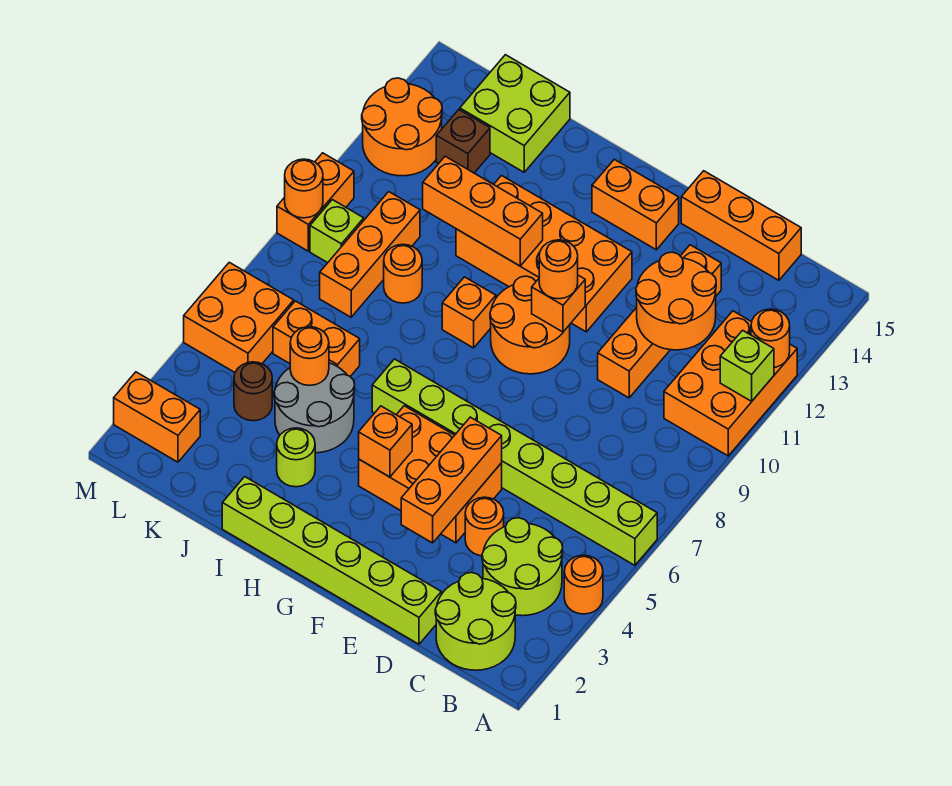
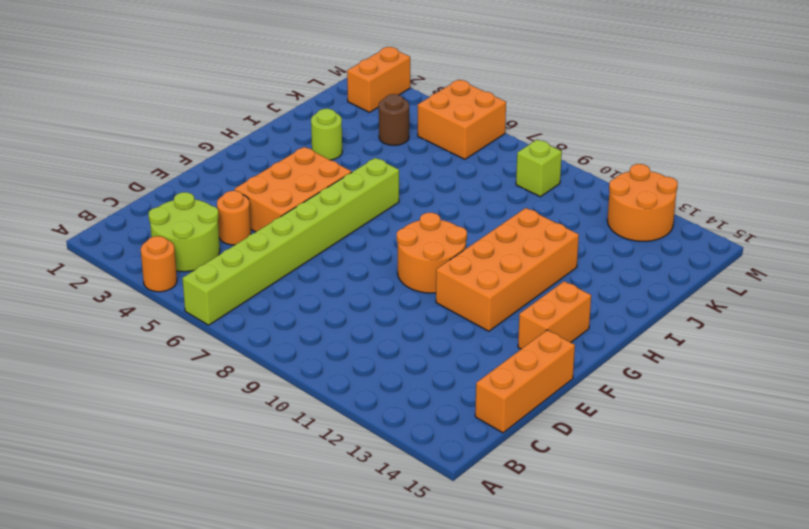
none -> orange 2x3 brick [664,311,797,456]
none -> lime 2x2 round brick [435,573,516,670]
none -> lime 1x6 brick [222,477,441,644]
none -> orange 1x4 brick [598,245,721,398]

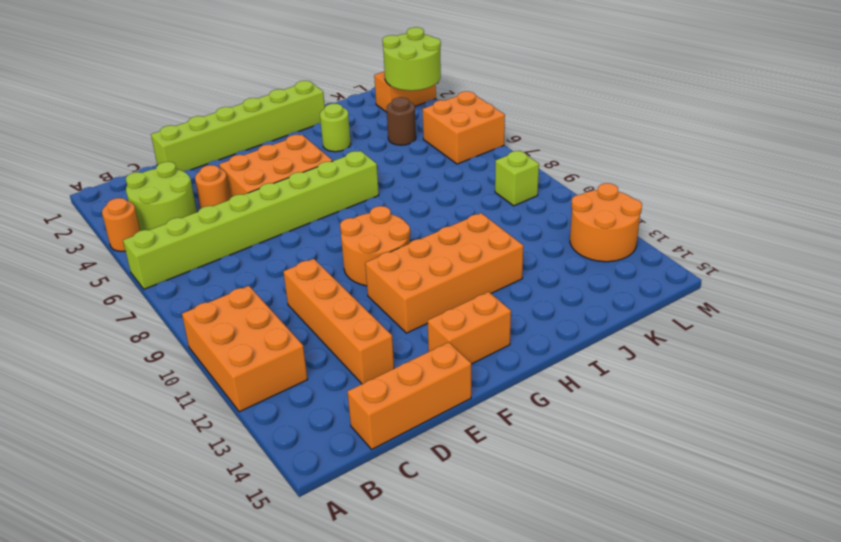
lime 2x2 round brick [382,27,441,91] -> lime 2x2 round brick moved to [435,573,516,670]
none -> orange 1x1 brick [442,277,496,348]
none -> grey 2x2 round brick [274,363,355,453]
none -> orange 1x2 brick [273,301,360,376]
none -> orange 1x1 round brick [384,244,422,303]

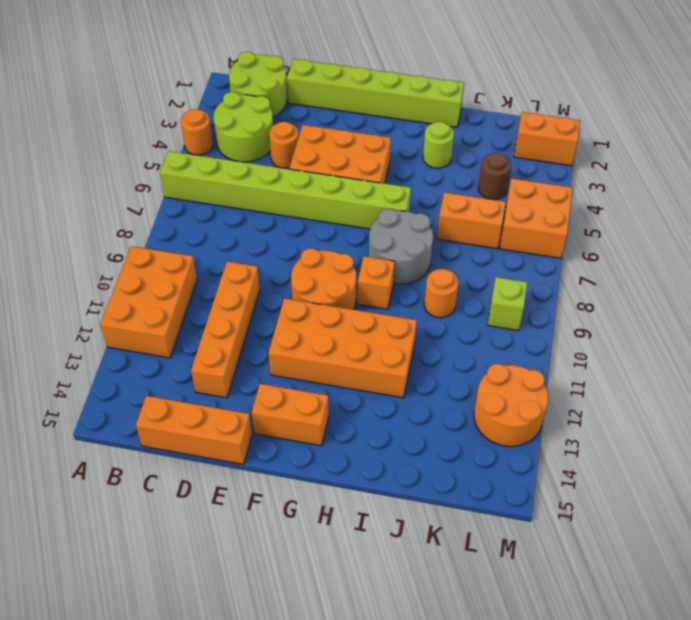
grey 2x2 round brick [369,209,433,284] -> grey 2x2 round brick moved to [274,363,355,453]
none -> lime 2x2 brick [460,55,570,172]
none -> orange 1x3 brick [320,192,420,317]
none -> brown 1x1 brick [436,110,490,173]
none -> orange 1x2 brick [277,153,354,251]

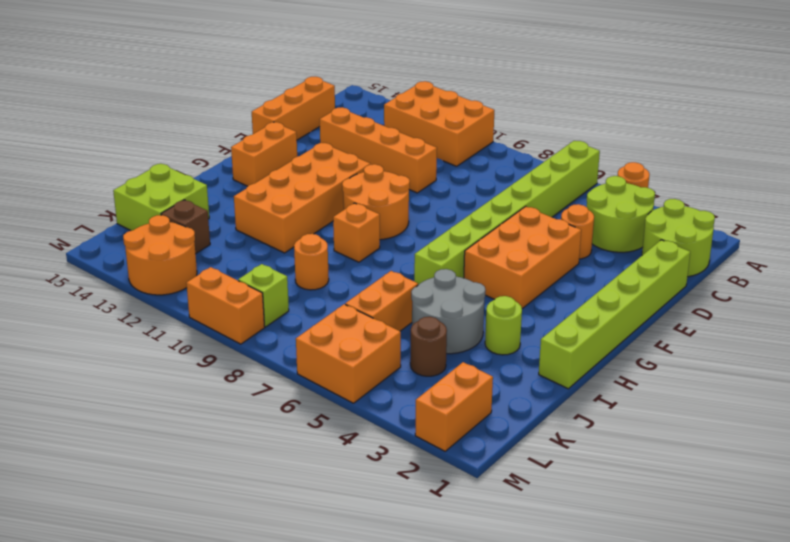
none -> orange 1x3 brick [320,192,420,317]
none -> lime 1x1 brick [720,330,774,401]
none -> orange 1x1 round brick [751,309,790,367]
none -> orange 2x2 round brick [636,252,716,350]

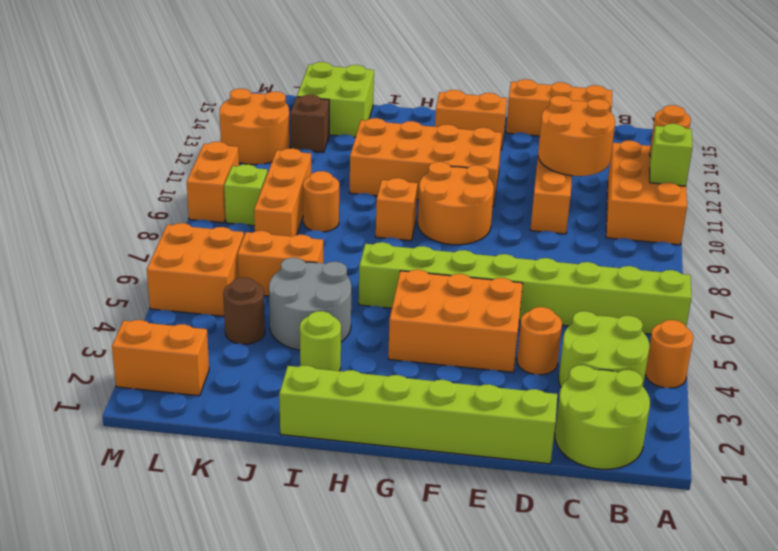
none -> orange 1x3 brick [401,417,502,543]
none -> orange 1x1 brick [532,275,585,332]
none -> orange 1x1 brick [359,406,412,477]
none -> orange 1x3 brick [423,156,543,266]

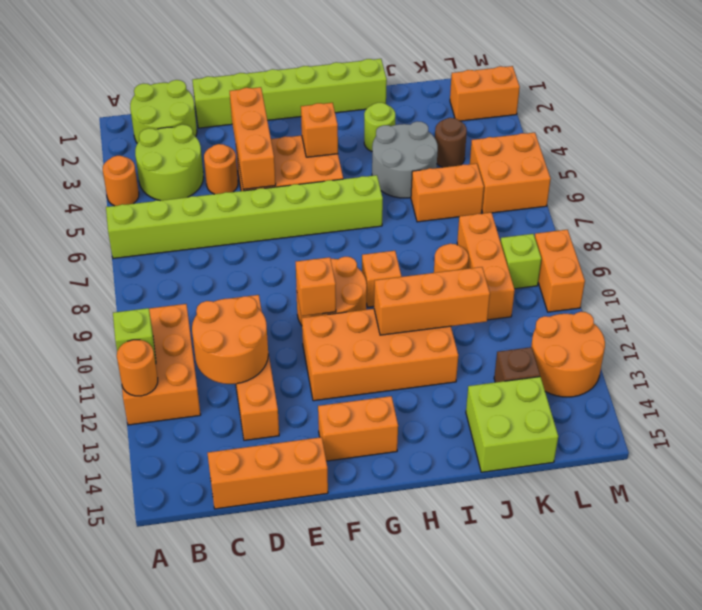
none -> orange 1x1 round brick [290,327,329,385]
none -> orange 1x1 round brick [285,159,323,218]
none -> orange 1x1 round brick [539,240,578,299]

